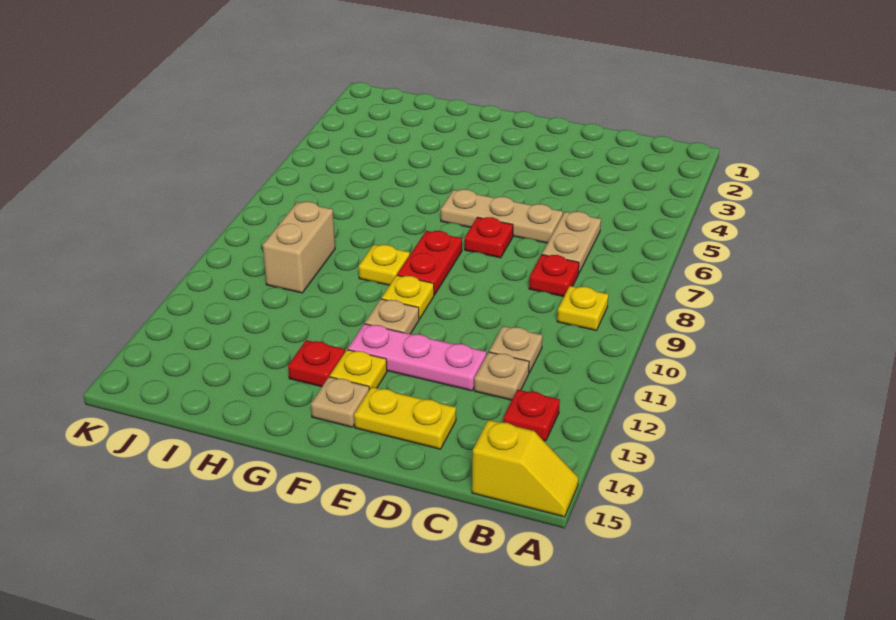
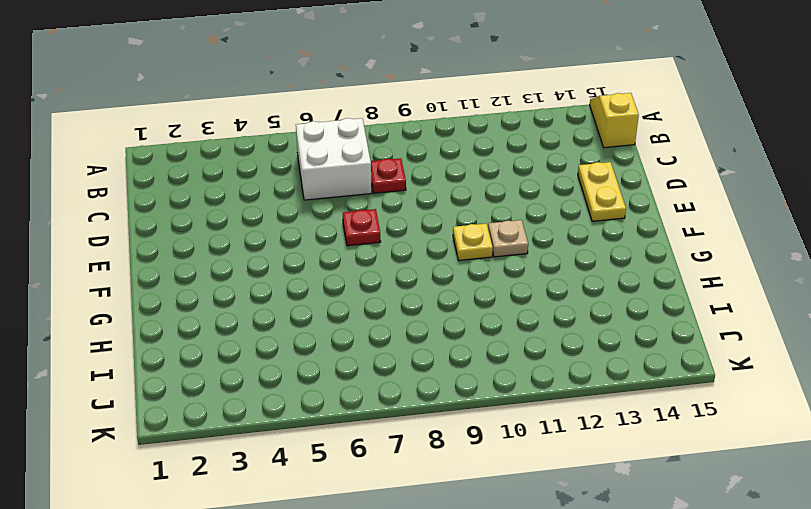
white 2x2 brick [296,118,372,200] -> tan 1x2 plate [542,212,601,274]
none -> yellow 1x1 plate [557,286,608,331]
none -> red 1x1 plate [503,390,560,441]
none -> tan 1x1 plate [489,326,543,373]

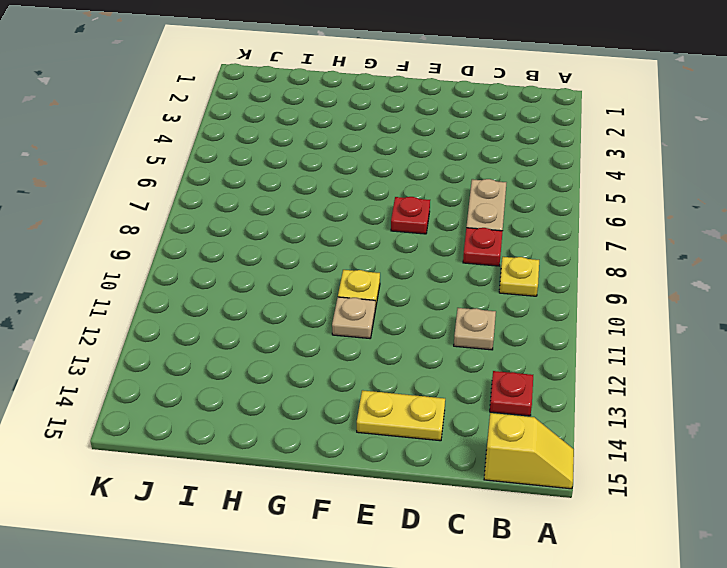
none -> tan 1x1 plate [474,352,529,400]
none -> tan 1x3 plate [441,189,563,243]
none -> pink 1x3 plate [348,324,486,391]

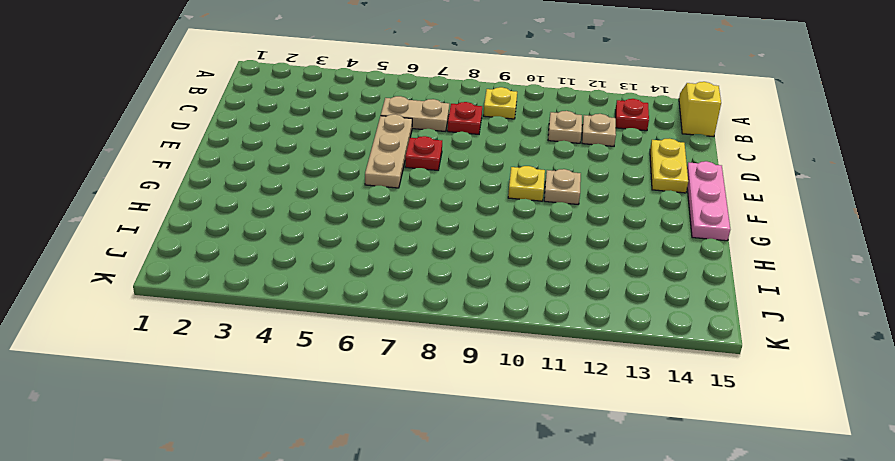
pink 1x3 plate [687,161,730,241] -> pink 1x3 plate moved to [348,324,486,391]
none -> red 1x2 plate [397,231,462,295]
none -> yellow 1x1 plate [330,350,387,389]
none -> tan 1x1 plate [311,377,369,427]

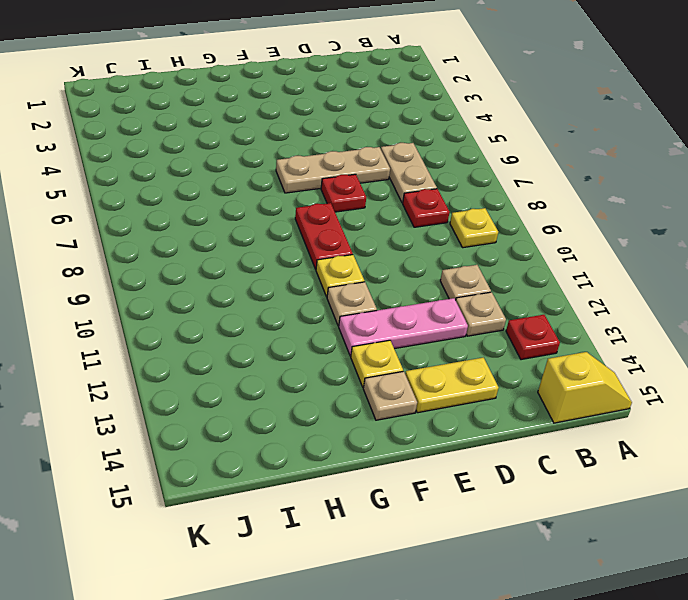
none -> yellow 1x1 plate [359,245,410,285]
none -> red 1x1 plate [288,340,345,387]
none -> tan 1x2 brick [263,202,335,293]

